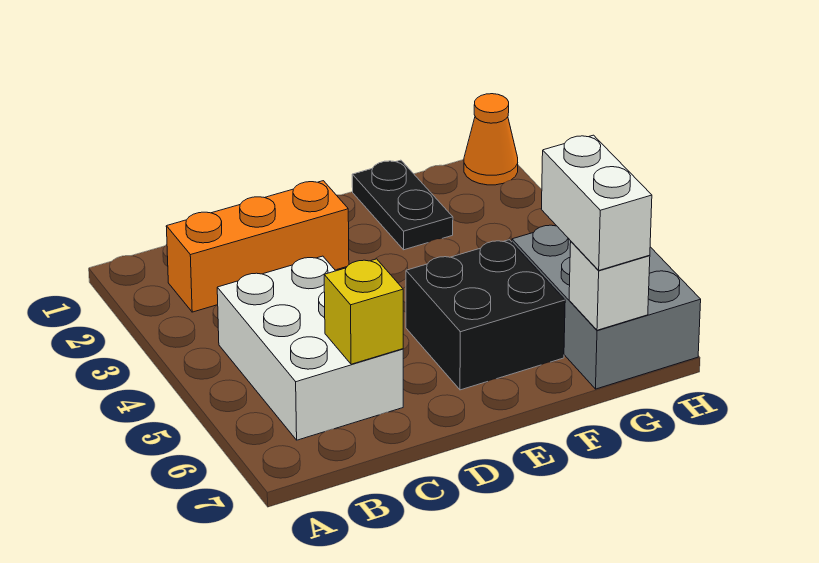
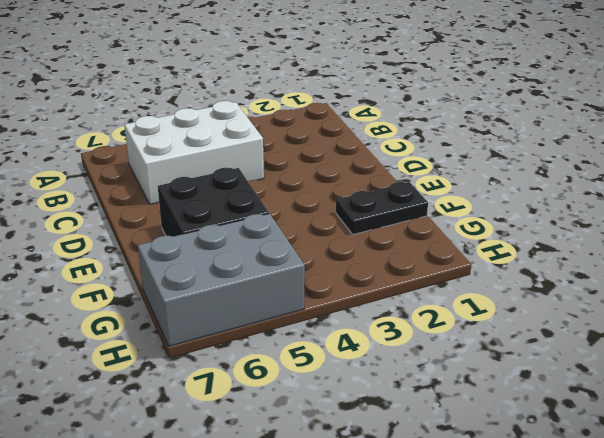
none -> orange 1x3 brick [166,181,349,312]
none -> orange 1x1 cone [464,94,518,185]

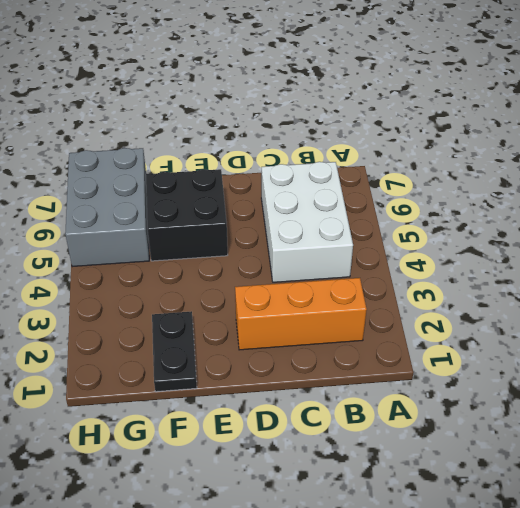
none -> orange 1x1 cone [464,94,518,185]
none -> yellow 1x1 brick [324,259,403,364]

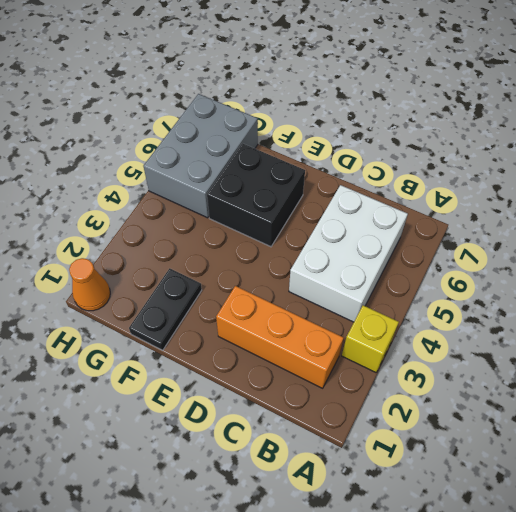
yellow 1x1 brick [342,305,399,372] -> yellow 1x1 brick moved to [324,259,403,364]
none -> white 1x1 brick [569,242,650,330]
none -> white 1x2 brick [541,135,652,270]

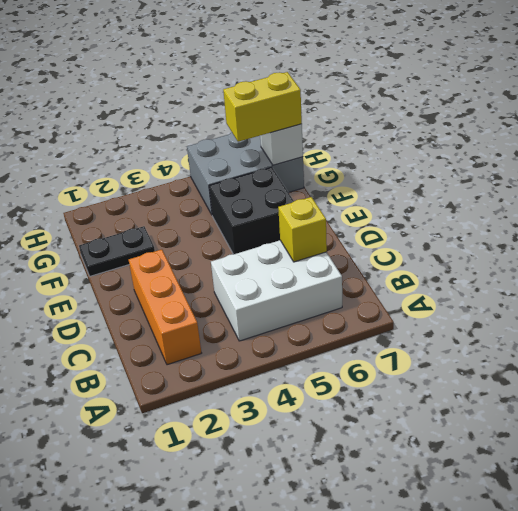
yellow 1x2 brick [223,72,302,142] -> white 1x2 brick [541,135,652,270]
none -> orange 1x1 cone [464,94,518,185]

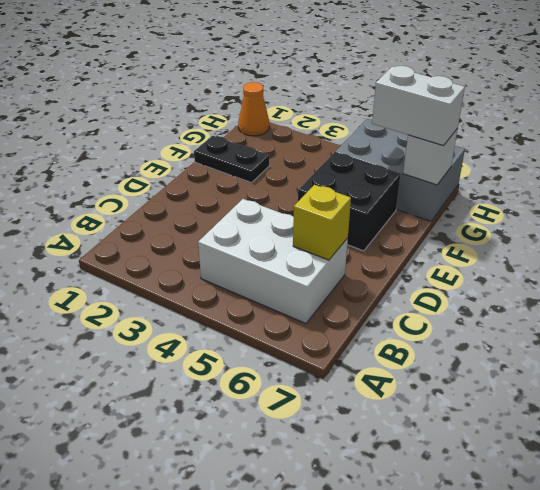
none -> orange 1x3 brick [166,181,349,312]

